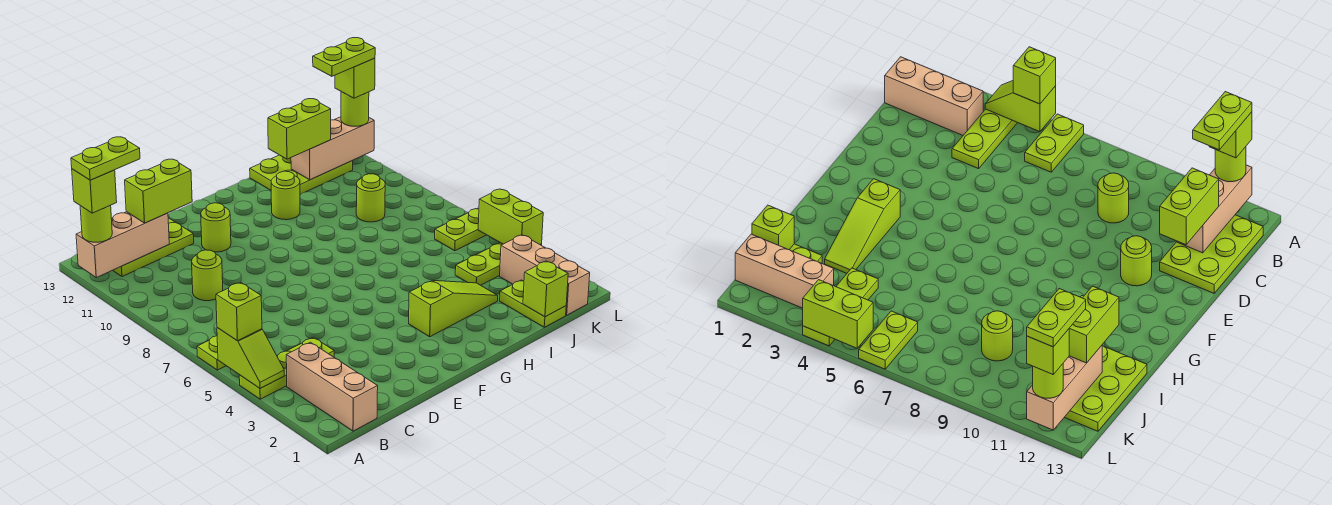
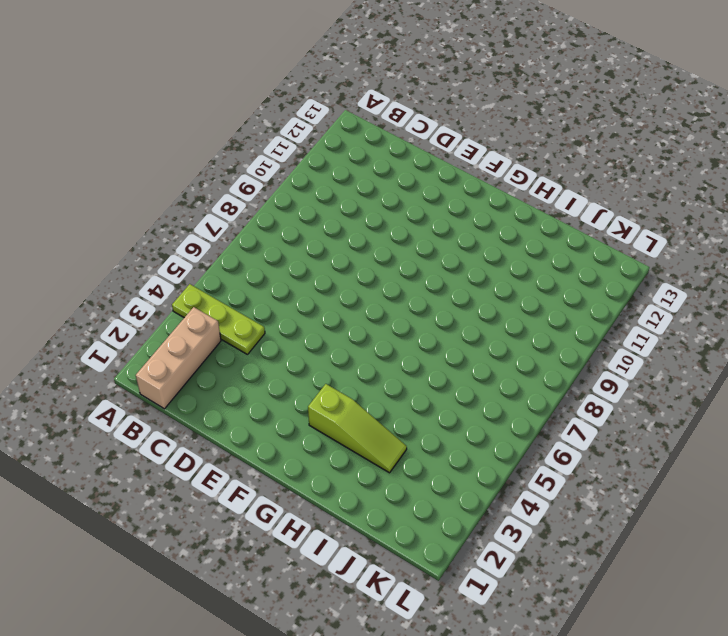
none -> lime 1x2 plate [197,336,226,370]
none -> lime 2x3 plate [113,218,194,277]
none -> lime 1x1 round brick [192,250,223,301]

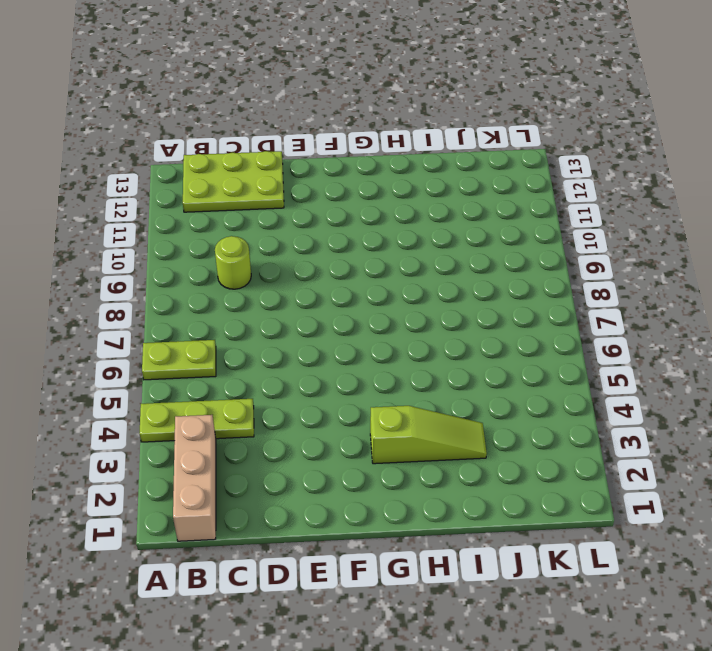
none -> lime 1x1 round brick [201,203,231,252]
none -> lime 1x1 round brick [271,171,300,220]
none -> lime 2x3 plate [250,155,353,194]

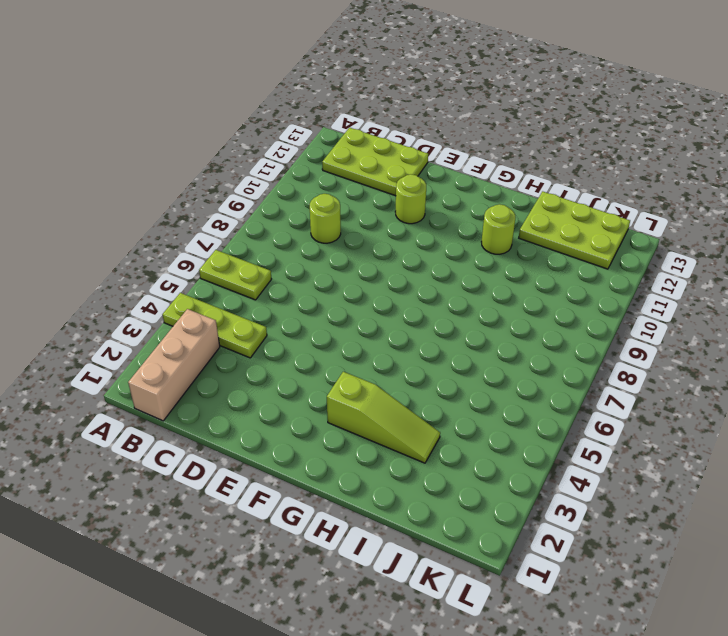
none -> lime 1x2 plate [500,280,566,327]
none -> lime 1x3 plate [455,243,542,285]
none -> lime 1x1 round brick [356,174,385,222]

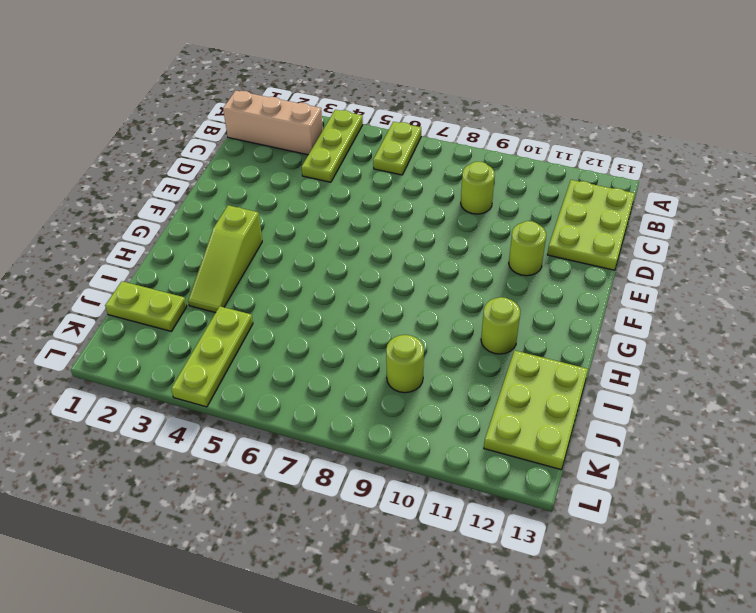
none -> tan 1x3 brick [500,235,590,315]
none -> lime 1x2 plate [435,208,486,251]
none -> lime 1x2 slope [217,328,284,389]

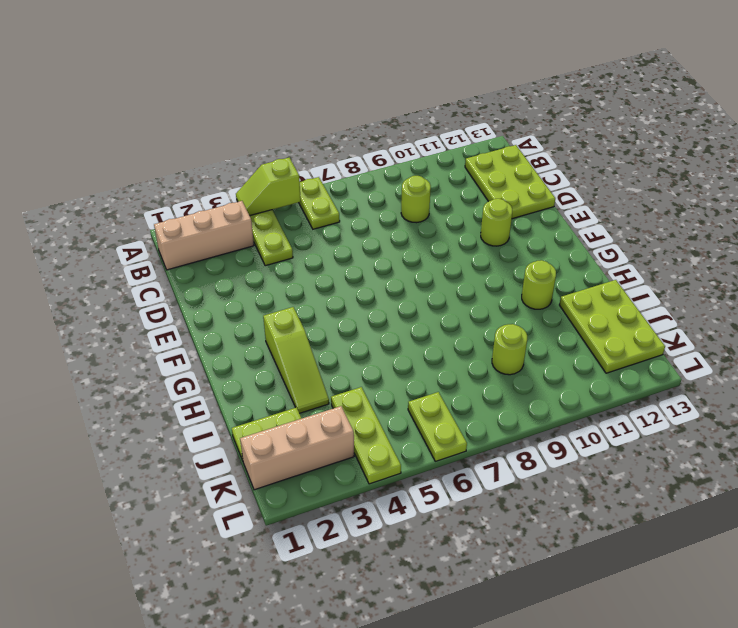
none -> tan 1x3 brick [76,212,169,278]
none -> lime 1x1 brick [523,261,568,317]
none -> tan 1x3 brick [291,117,374,180]

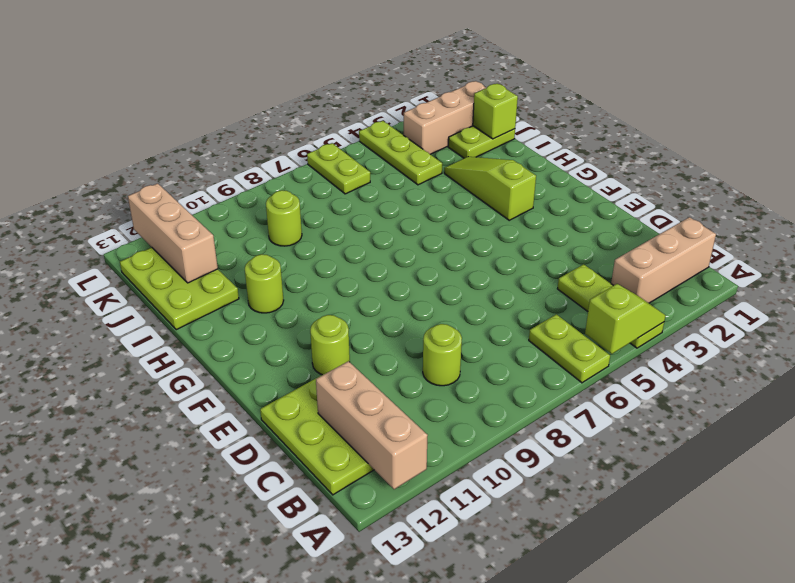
none -> lime 1x2 brick [478,189,543,244]
none -> lime 1x1 brick [216,282,262,341]
none -> lime 1x1 round brick [80,205,112,242]

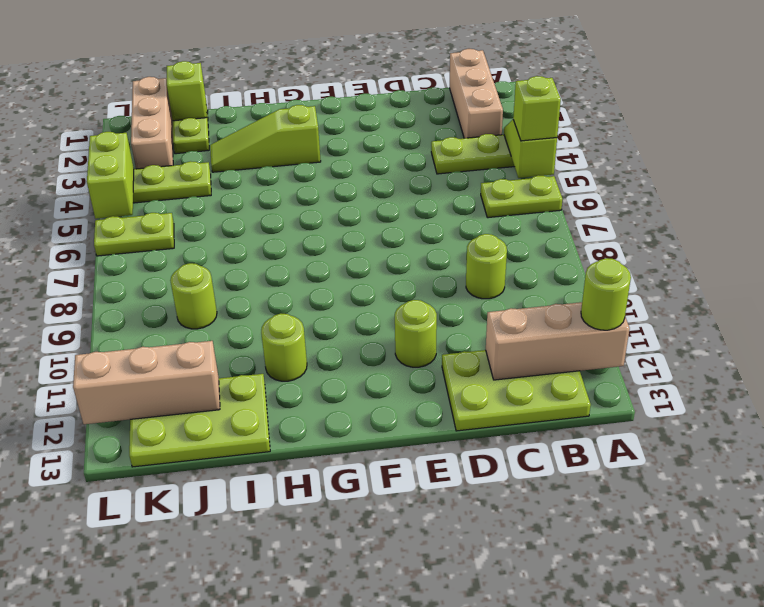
none -> lime 1x2 brick [125,159,192,223]
none -> lime 1x2 brick [268,99,331,159]
none -> lime 1x1 round brick [341,92,369,126]

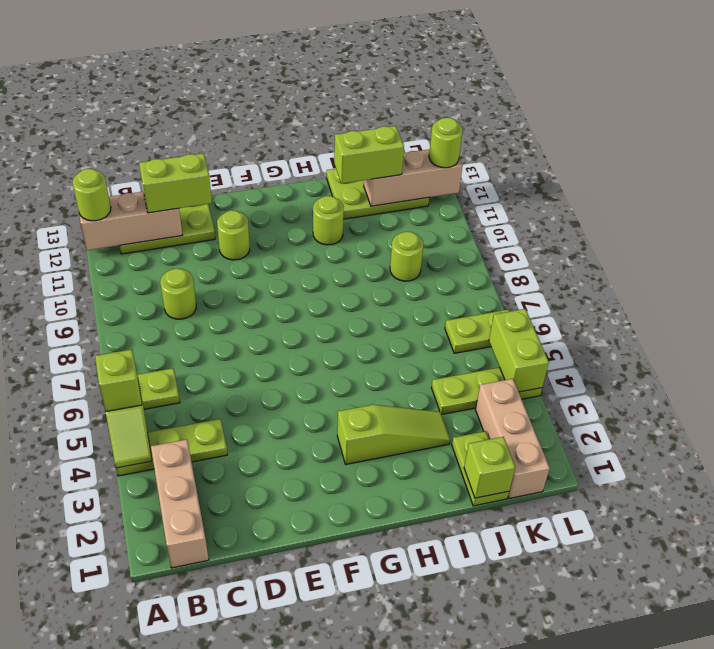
none -> lime 1x1 brick [72,169,117,213]
none -> lime 1x1 brick [335,58,375,98]
none -> lime 1x2 plate [71,137,140,180]

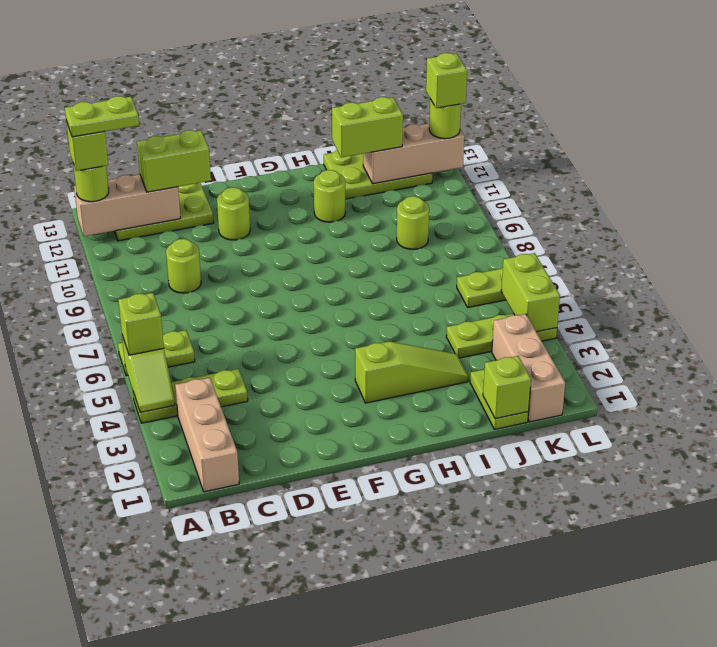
none -> lime 1x2 plate [313,38,375,76]

